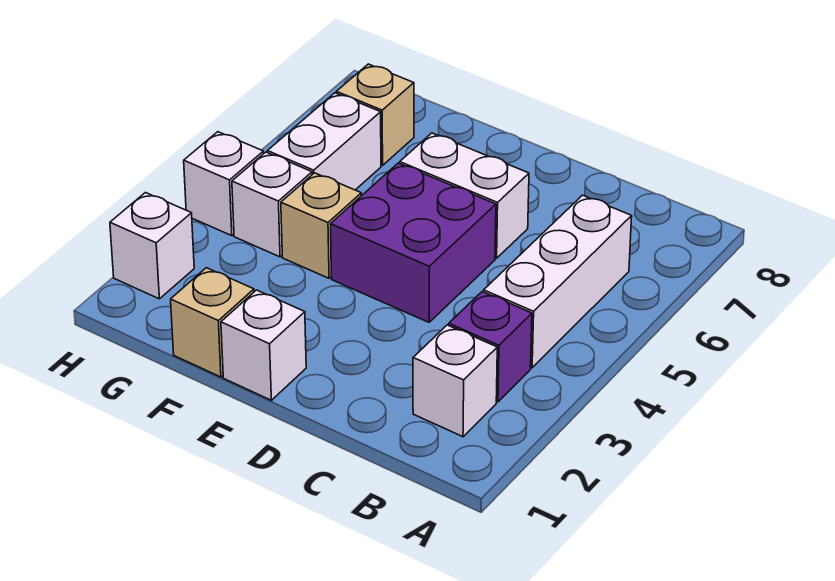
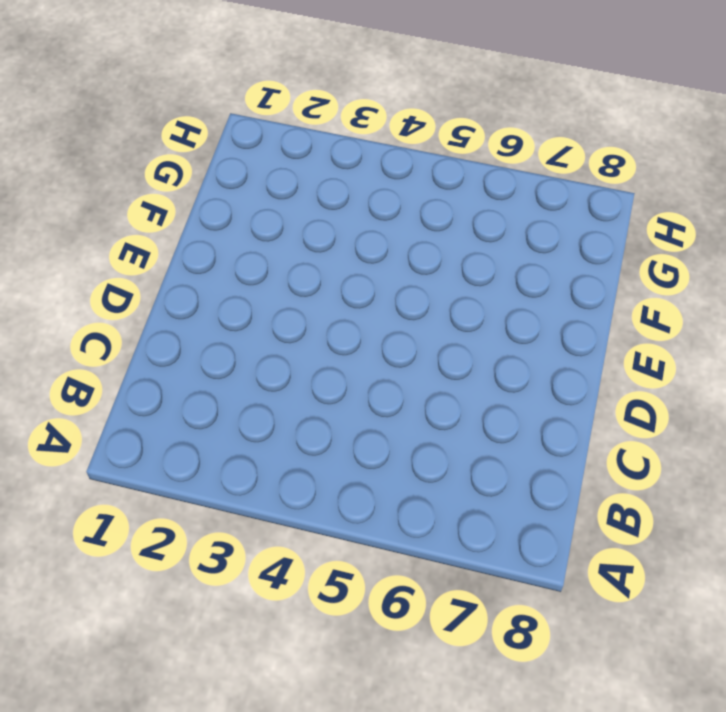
none -> white 1x1 brick [413,325,497,437]
none -> purple 1x1 brick [449,292,532,402]
none -> white 1x3 brick [484,195,632,368]

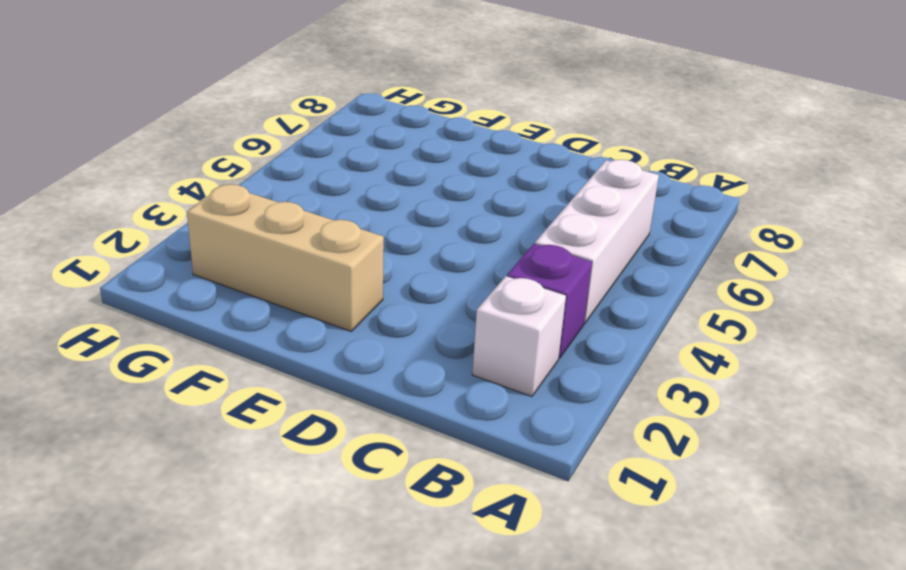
tan 1x3 brick [187,184,384,331] -> none
none -> purple 2x2 brick [330,163,496,322]
none -> white 1x2 brick [400,133,529,258]
none -> white 1x1 brick [221,290,306,400]

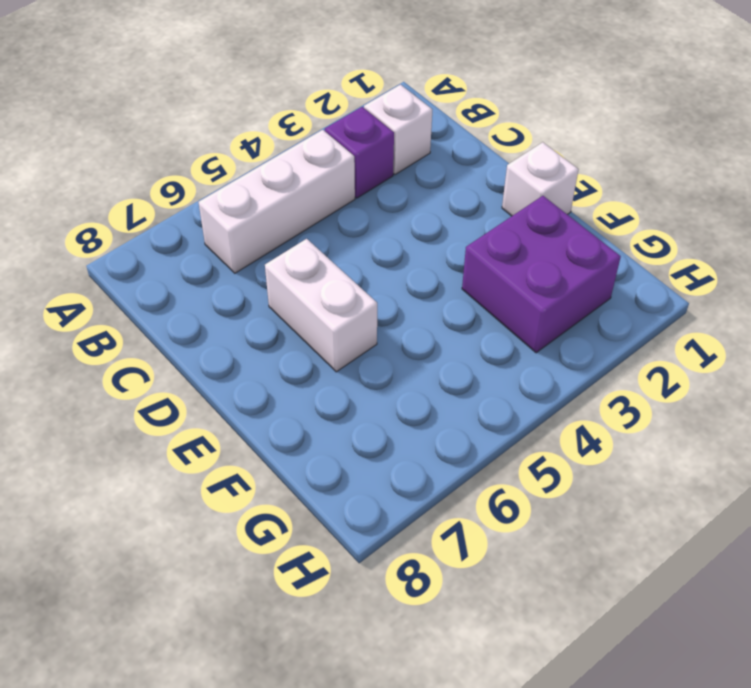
purple 2x2 brick [462,196,621,353] -> purple 2x2 brick moved to [330,163,496,322]
none -> tan 1x1 brick [171,268,254,377]
none -> tan 1x1 brick [281,173,361,278]
none -> white 1x1 brick [232,152,312,257]

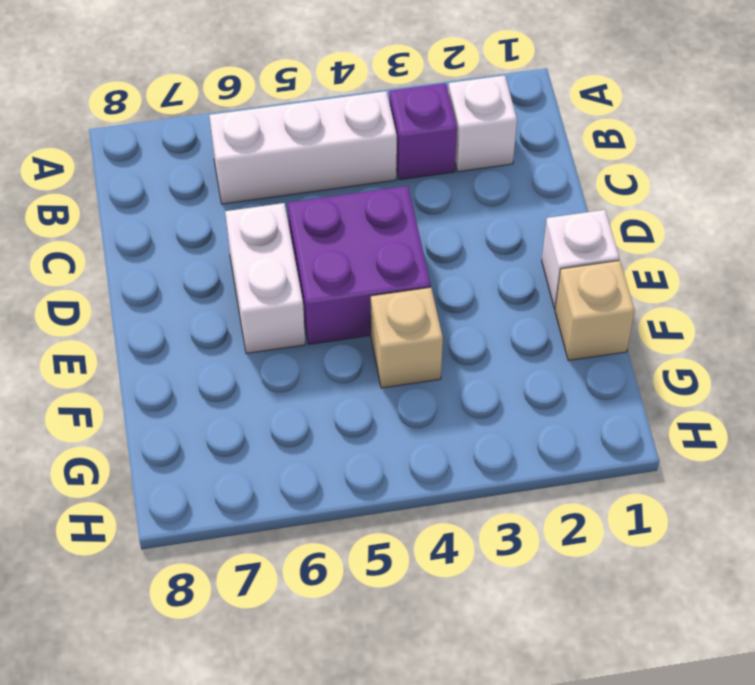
none -> white 1x1 brick [232,152,312,257]
none -> white 1x2 brick [267,93,381,190]
none -> tan 1x1 brick [336,64,414,165]

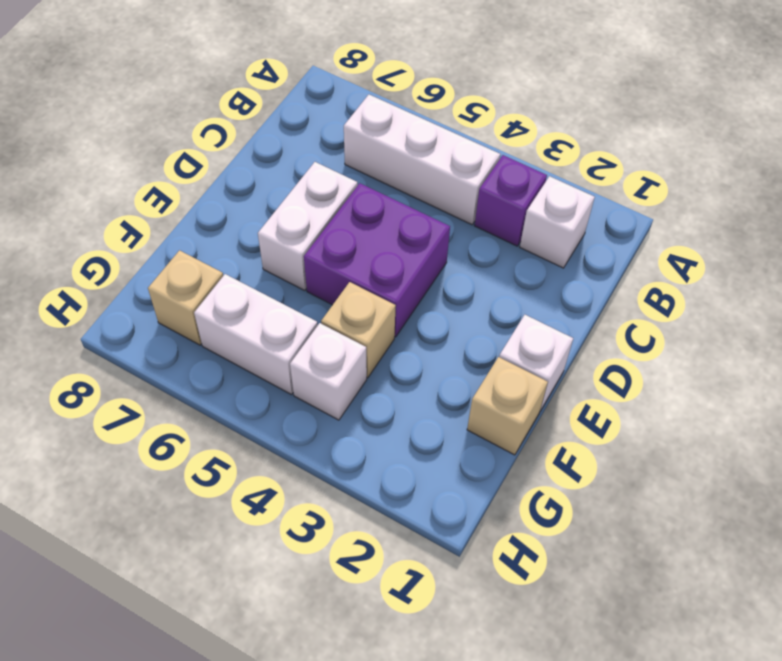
none -> white 1x1 brick [110,193,194,299]
none -> white 1x1 brick [184,132,264,236]

